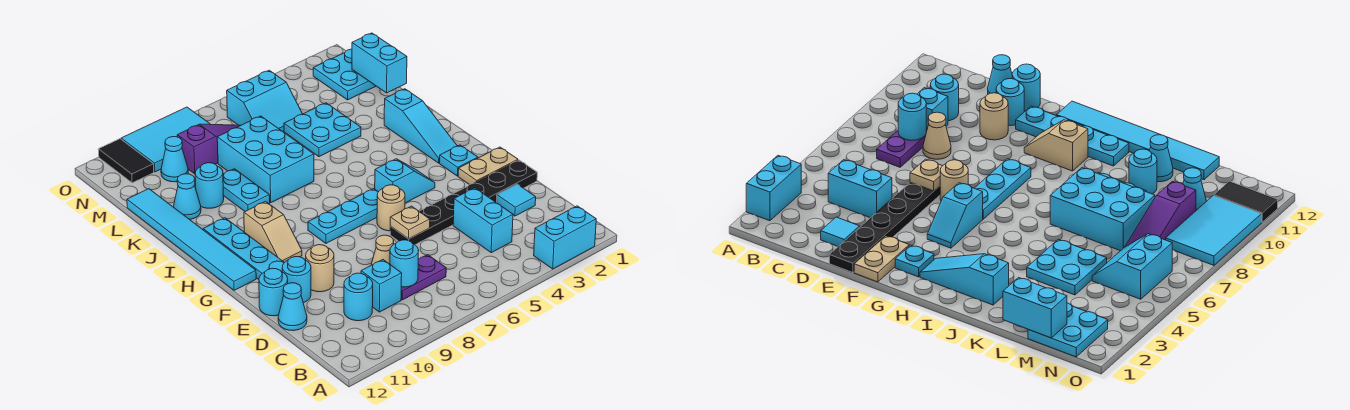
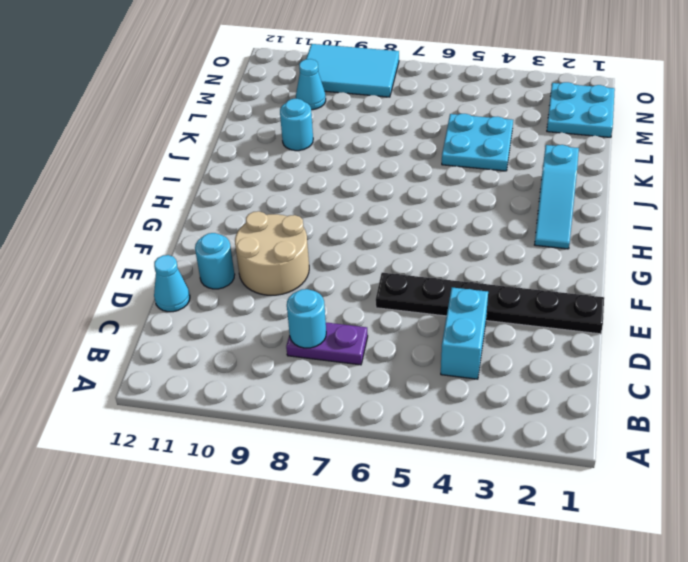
tan 2x2 round brick [235,211,309,295] -> tan 1x1 round brick [306,245,334,292]
none -> cyan 1x2 brick [534,206,596,269]
none -> cyan 1x1 brick [361,260,402,312]
none -> cyan 1x1 round brick [344,273,373,321]
none -> cyan 1x1 tile [496,184,536,216]

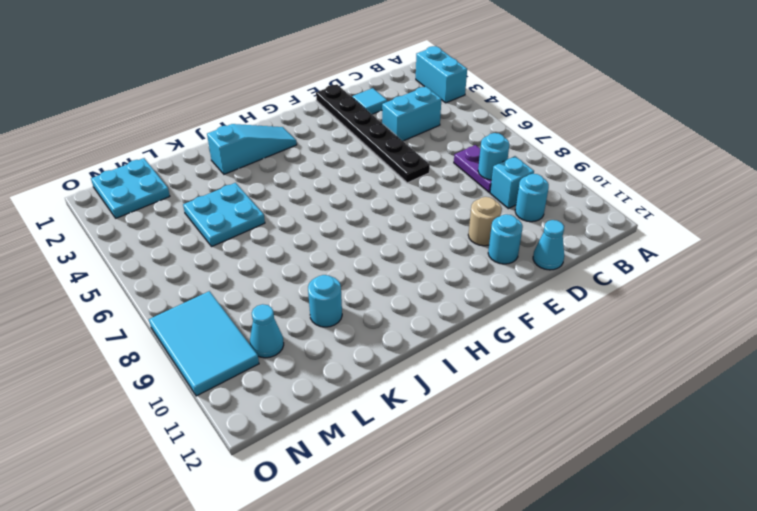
none -> tan 1x1 cone [371,235,394,265]
none -> cyan 1x1 round brick [259,268,288,316]
none -> tan 1x2 plate [458,147,518,185]
none -> tan 1x1 round brick [377,185,405,231]

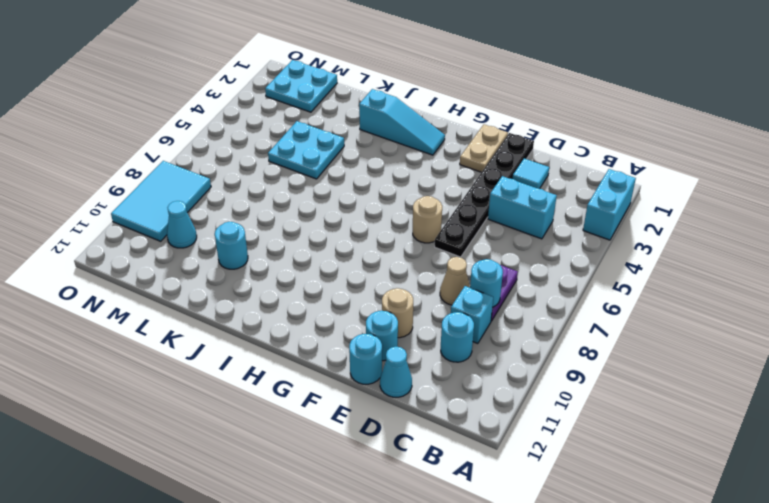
none -> cyan 1x4 plate [203,218,284,280]
none -> cyan 1x1 plate [440,145,478,176]
none -> cyan 1x2 slope [375,159,435,203]
none -> cyan 1x3 plate [308,189,378,243]

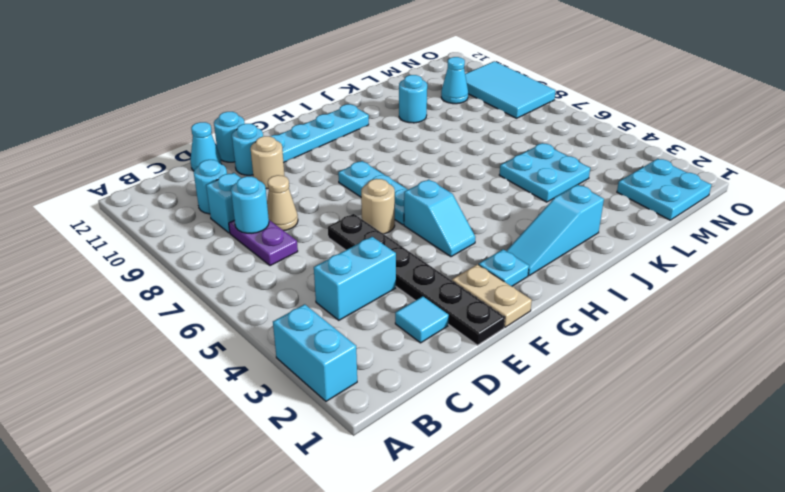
none -> tan 1x2 slope [244,201,302,263]
none -> cyan 1x6 tile [127,189,256,290]
none -> cyan 2x3 brick [217,116,314,203]
none -> cyan 1x2 plate [223,169,270,211]

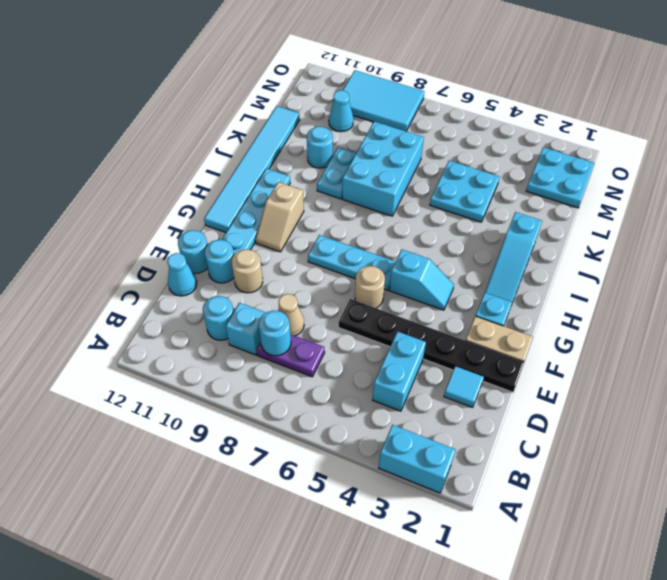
none -> cyan 1x1 cone [173,174,201,219]
none -> cyan 2x2 slope [227,70,302,132]
none -> purple 1x3 slope [177,124,241,174]
none -> black 1x2 tile [98,139,154,183]

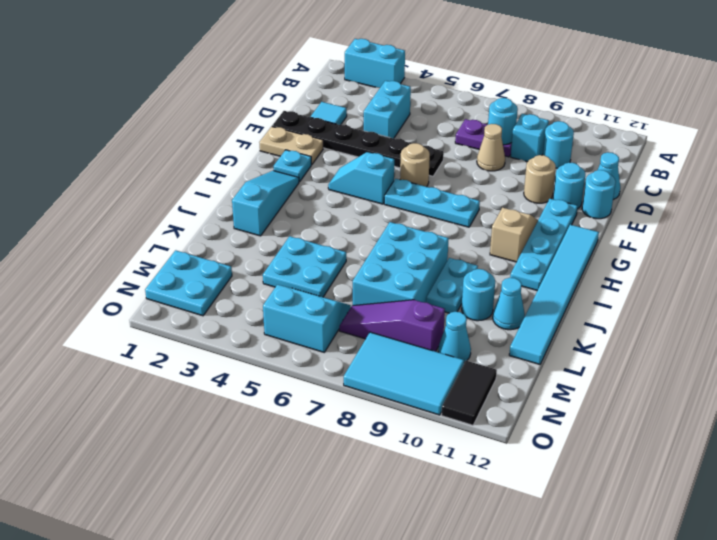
none -> tan 1x1 plate [390,206,430,239]
none -> cyan 1x2 brick [352,33,407,93]

